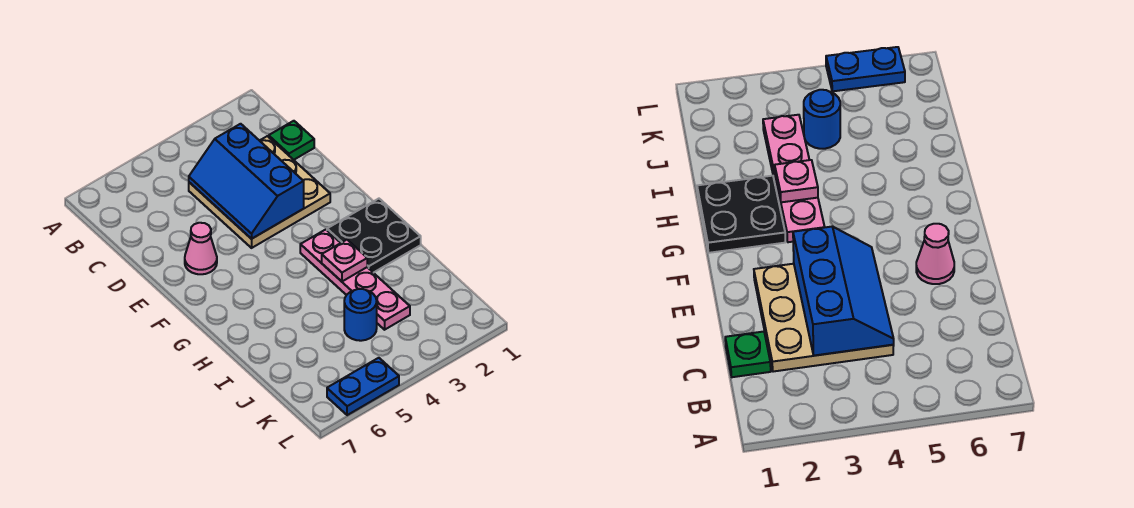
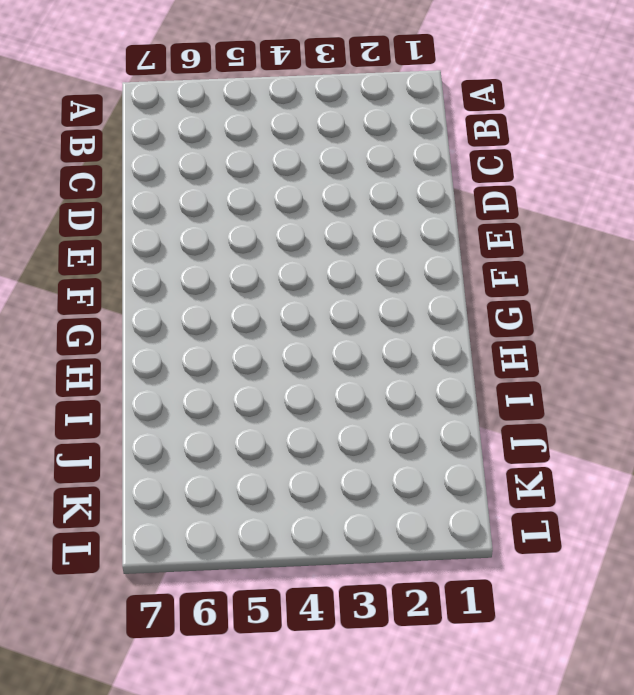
none -> green 1x1 plate [269,121,314,160]
none -> tan 3x3 plate [189,136,330,248]

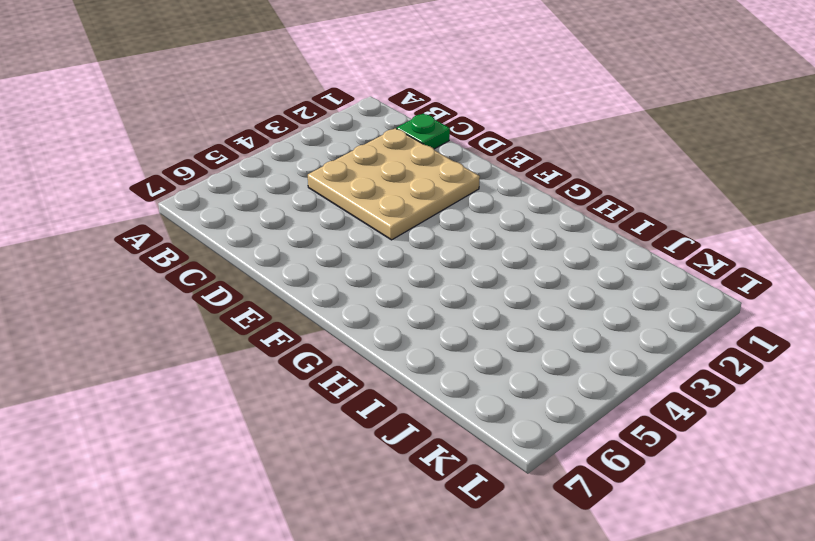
none -> pink 1x1 cone [185,223,217,274]
none -> black 2x2 plate [327,199,421,273]

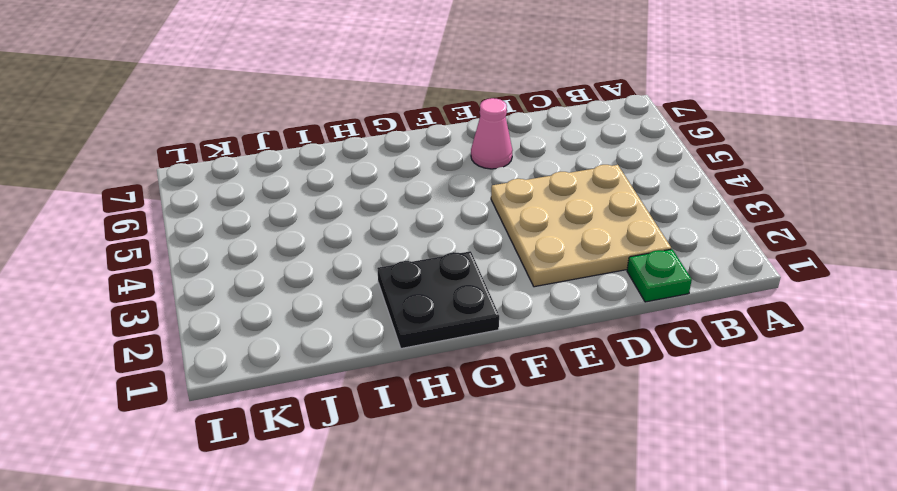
none -> pink 1x4 plate [300,229,410,330]
none -> blue 1x1 round brick [344,289,377,341]

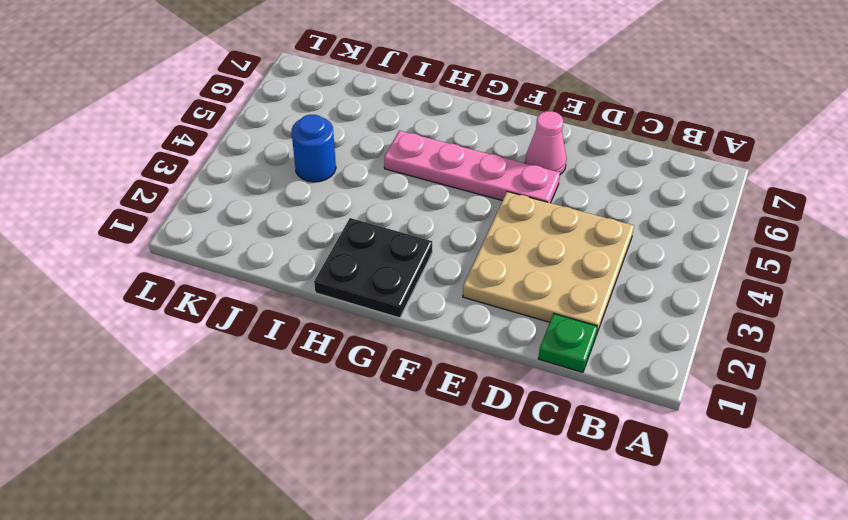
pink 1x4 plate [384,131,560,203] -> pink 1x4 plate moved to [300,229,410,330]
none -> blue 1x2 plate [327,358,399,415]
none -> blue 2x3 slope [189,124,304,239]

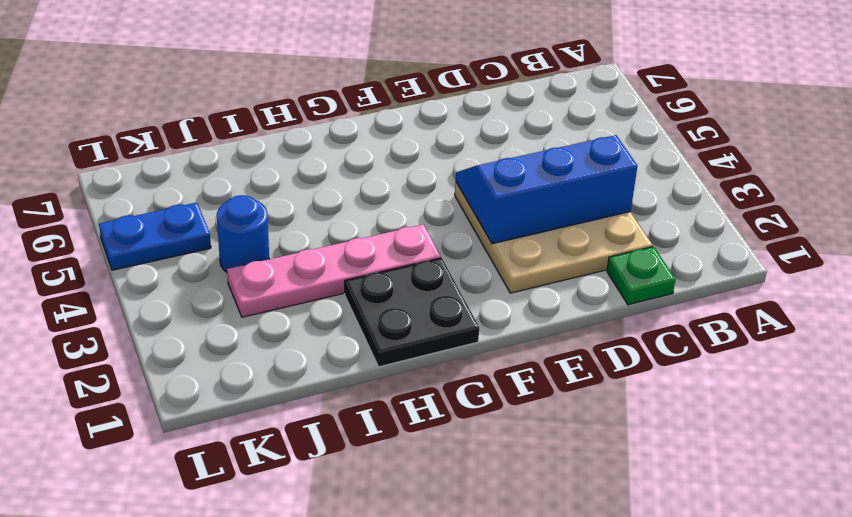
blue 1x2 plate [99,203,211,270] -> blue 1x2 plate turned to [327,358,399,415]
none -> pink 1x1 cone [185,223,217,274]
none -> pink 1x1 plate [322,240,367,281]

